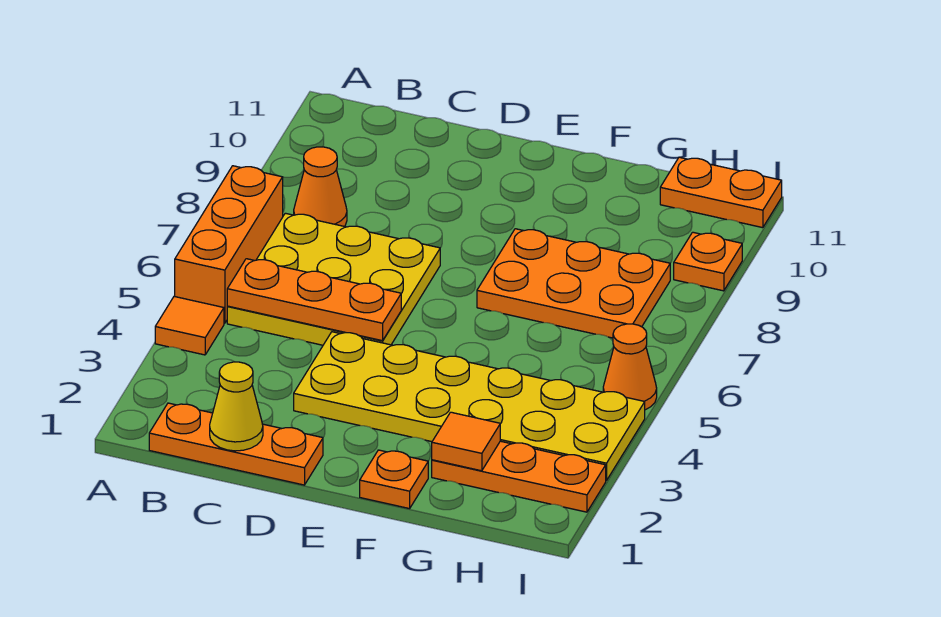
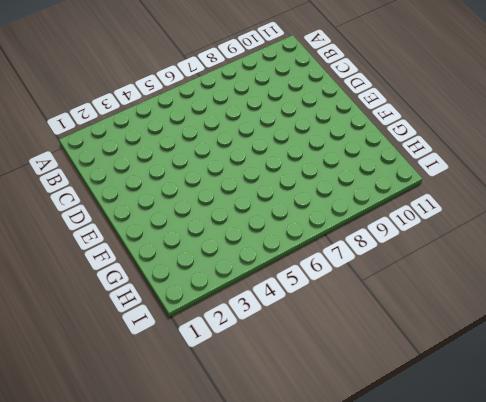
none -> orange 1x1 tile [155,296,224,355]
none -> orange 1x3 brick [175,166,283,323]
none -> orange 1x3 plate [149,403,323,485]

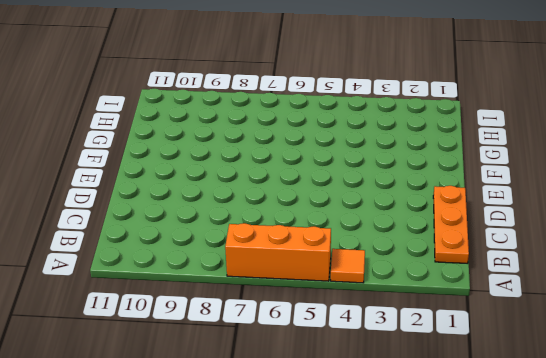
none -> yellow 3x3 plate [227,213,440,345]
none -> orange 1x1 cone [294,147,347,226]
none -> yellow 2x6 plate [294,332,645,481]

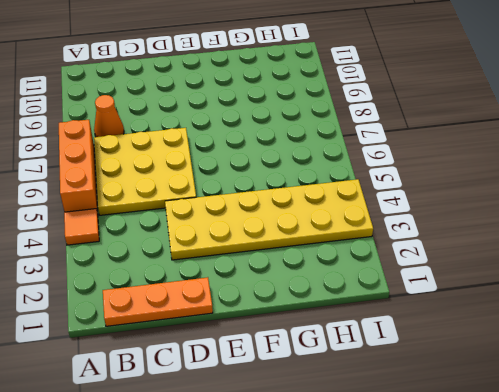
none -> orange 1x1 plate [360,450,428,509]
none -> orange 2x3 plate [477,229,670,338]
none -> orange 1x3 plate [432,441,606,512]

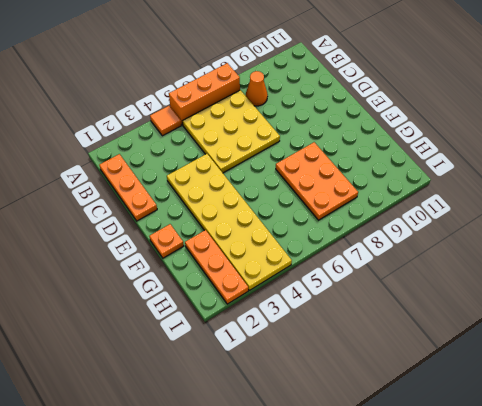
none -> orange 1x2 plate [660,157,782,228]
none -> orange 1x1 cone [603,324,657,410]
none -> orange 1x1 plate [674,232,742,291]

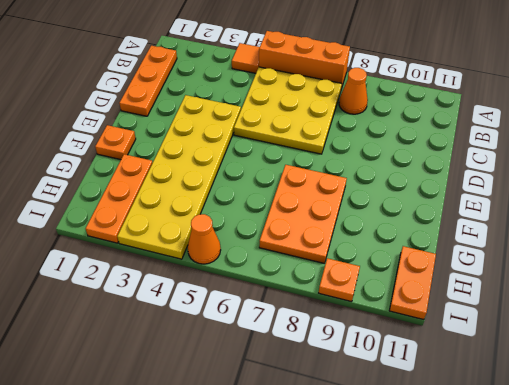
none -> orange 1x3 plate [227,259,401,341]
none -> yellow 1x1 cone [210,362,263,451]
none -> orange 1x1 tile [432,412,500,471]

